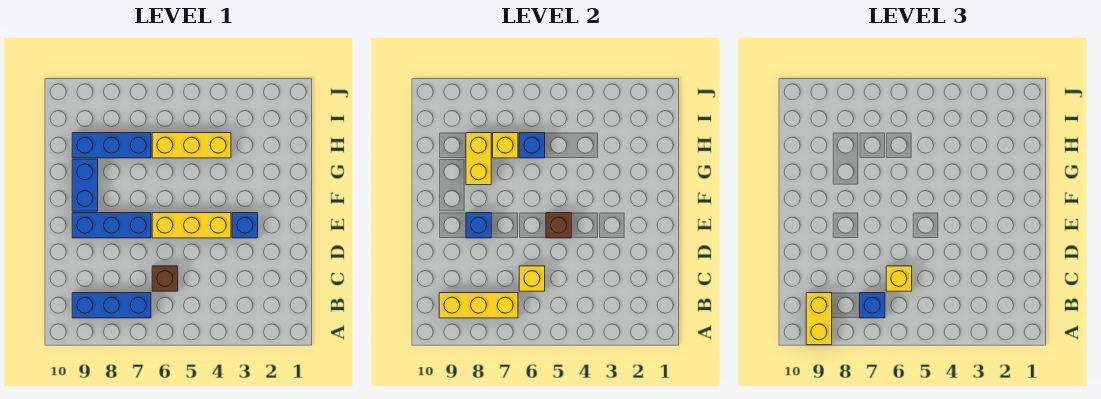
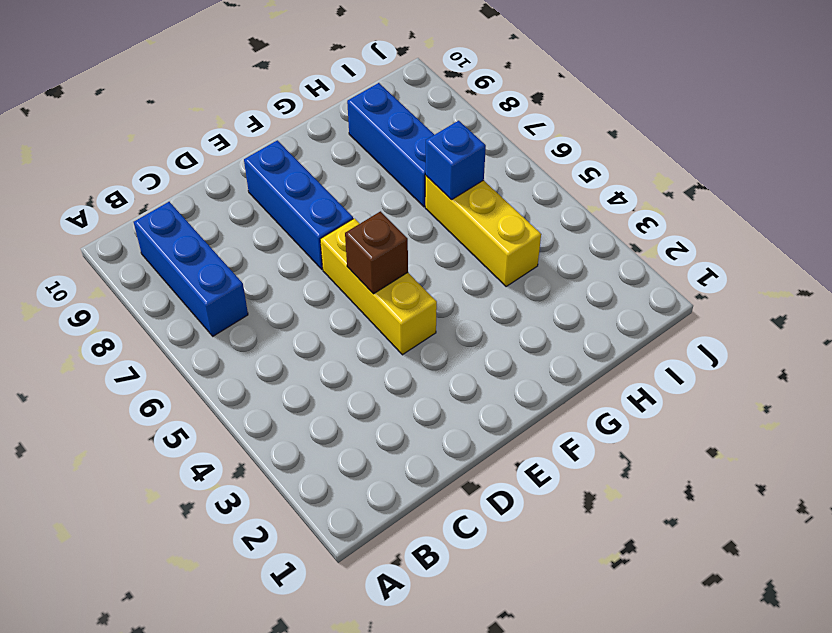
none -> brown 1x1 brick [152,266,178,291]
none -> blue 1x1 brick [232,213,258,238]
none -> blue 1x2 brick [72,159,98,211]

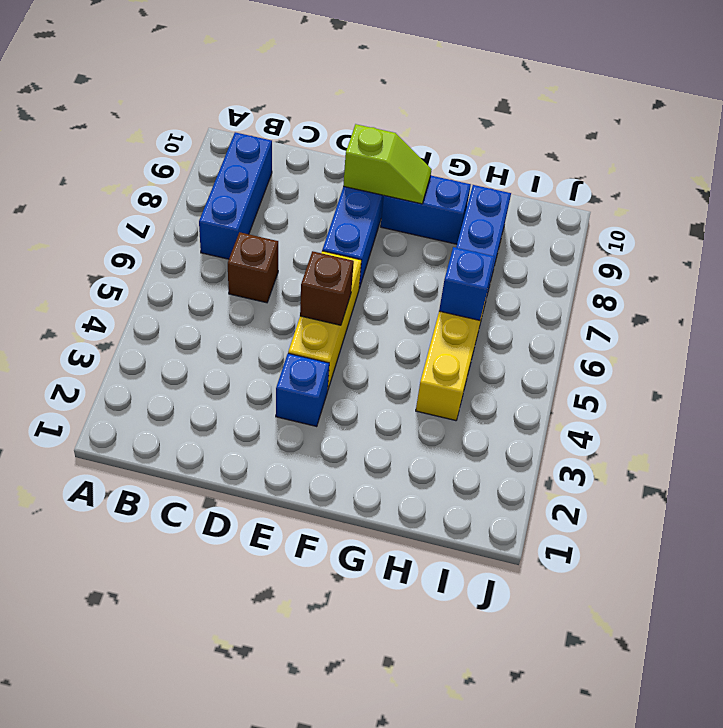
lime 1x2 slope [343,124,432,204] -> none
none -> yellow 1x3 brick [439,293,518,318]
none -> yellow 1x1 brick [519,266,545,291]
none -> blue 1x1 brick [466,213,491,238]

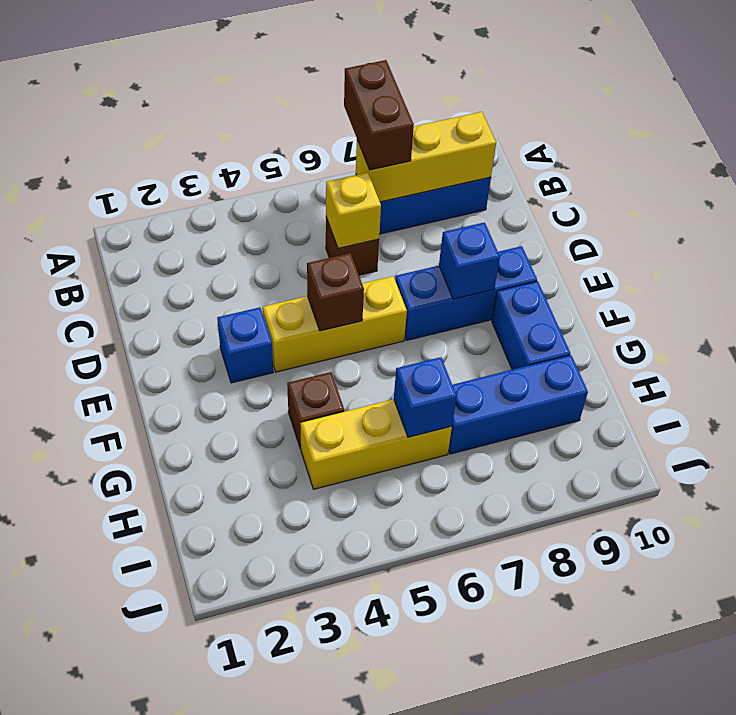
brown 1x2 brick [344,60,414,170] -> blue 1x1 brick [860,293,885,318]
brown 1x1 brick [287,372,344,449] -> none
none -> yellow 1x2 brick [466,133,491,185]
none -> yellow 1x1 brick [493,133,518,158]
none -> yellow 1x2 brick [806,293,832,345]

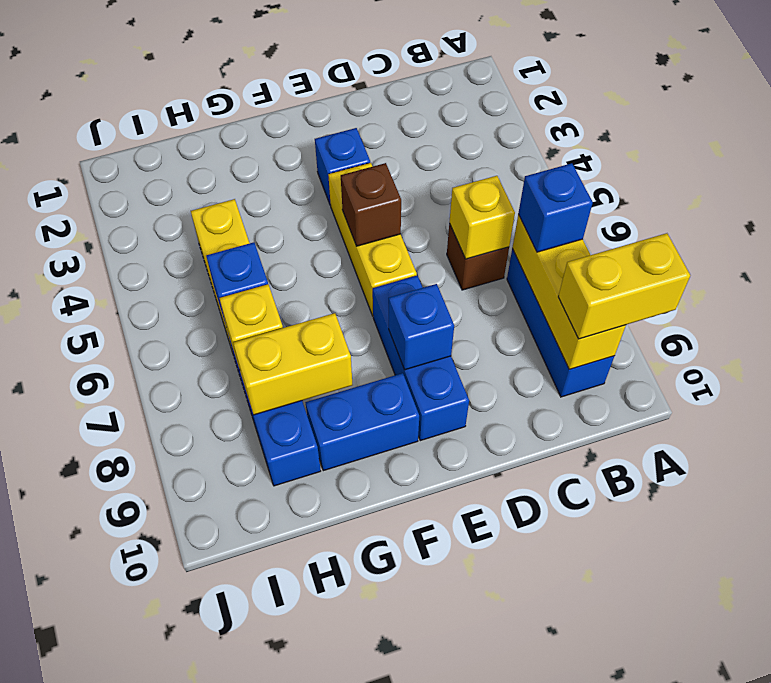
none -> yellow 1x1 brick [886,266,912,291]

